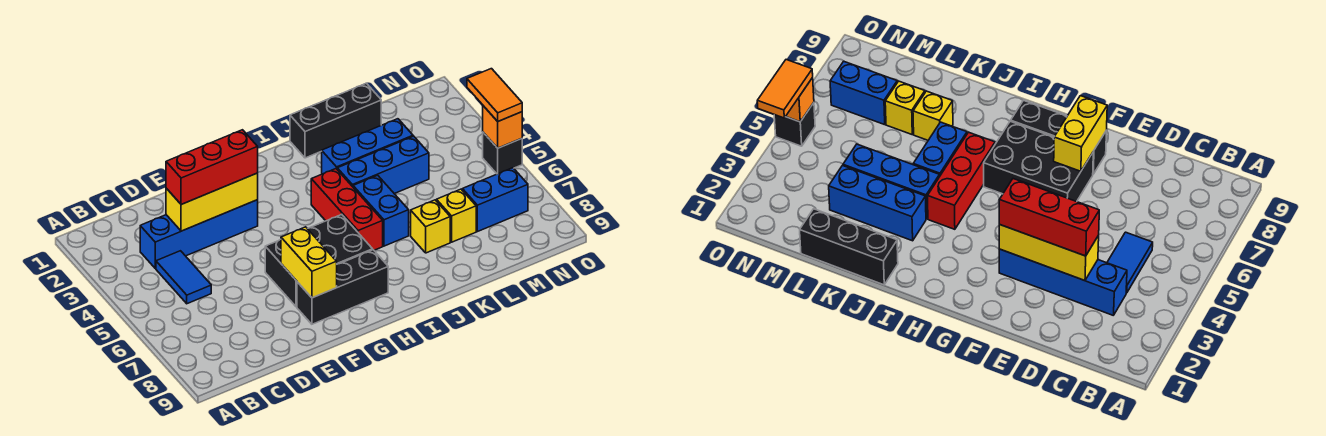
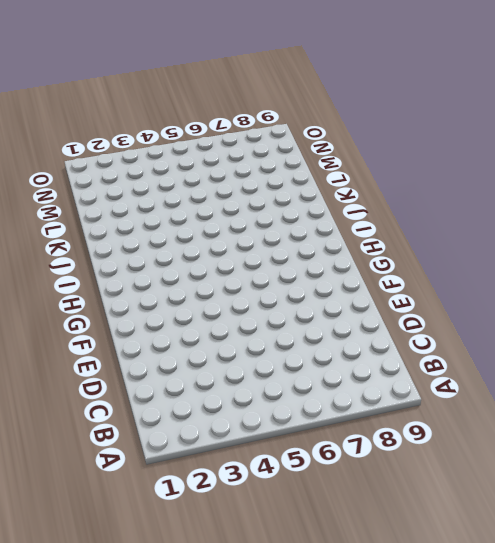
none -> blue 1x4 brick [140,200,258,268]
none -> blue 1x2 tile [156,251,211,304]
none -> black 2x3 brick [265,215,373,307]

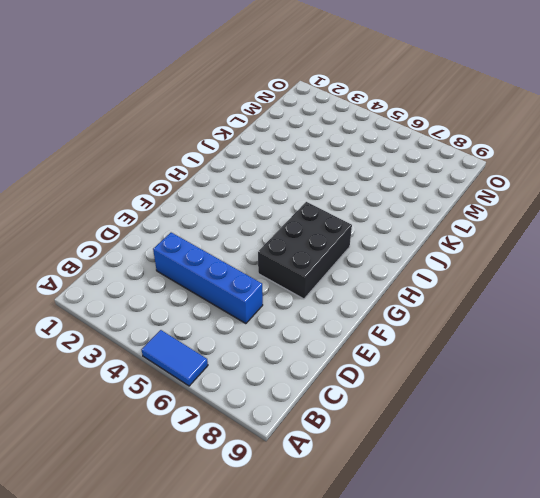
blue 1x2 tile [142,330,208,386] -> blue 1x2 tile moved to [156,251,211,304]
blue 1x4 brick [153,233,263,324] -> blue 1x4 brick turned to [140,200,258,268]
none -> black 1x3 brick [297,250,388,324]
none -> red 1x3 brick [311,169,383,250]
none -> black 1x3 brick [290,83,381,158]

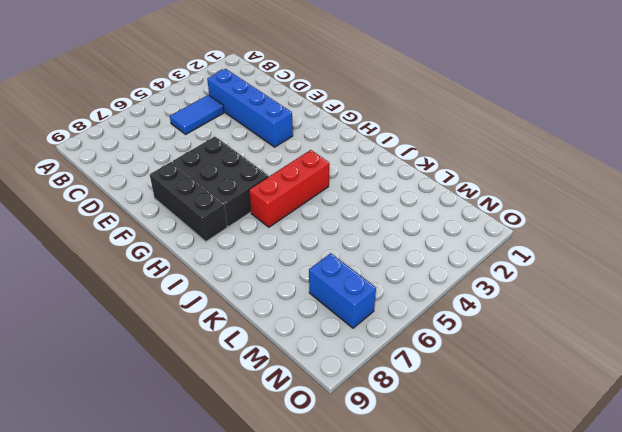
none -> black 1x3 brick [290,83,381,158]
none -> blue 1x3 brick [322,119,413,174]
none -> blue 1x3 brick [337,136,429,194]

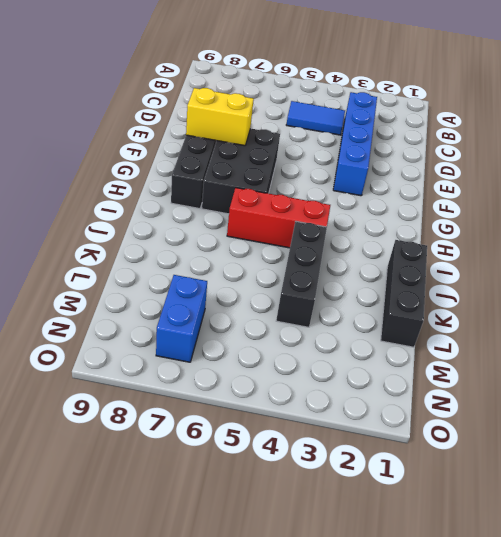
black 1x3 brick [276,221,327,327] -> blue 1x3 brick [337,136,429,194]
none -> blue 1x3 brick [322,119,413,174]
none -> blue 1x2 brick [353,175,409,246]
none -> yellow 1x1 brick [411,200,450,253]

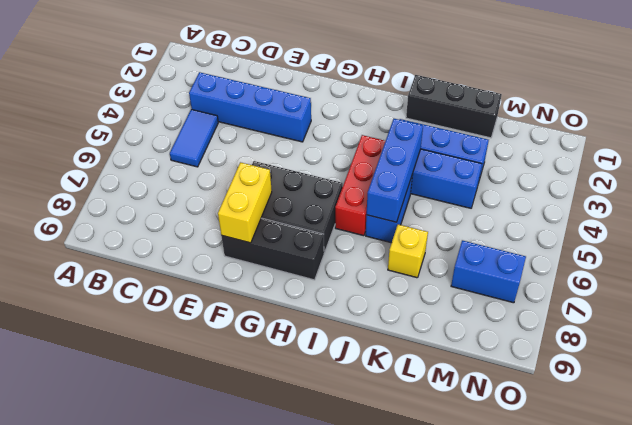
blue 1x3 brick [367,119,423,222] -> none
none -> yellow 1x1 brick [437,189,476,242]
none -> black 1x1 brick [483,132,522,174]
none -> yellow 1x3 brick [166,173,258,231]

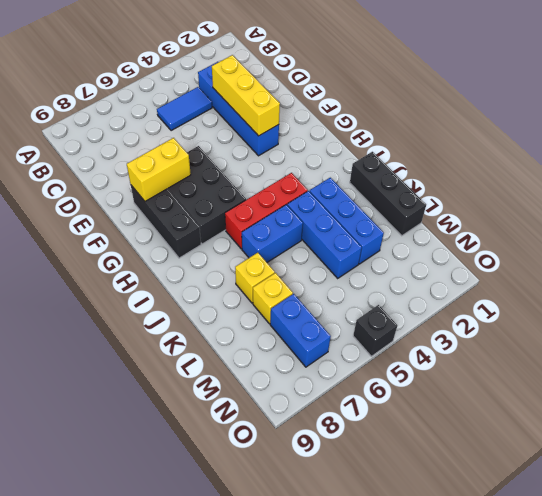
none -> orange 1x1 brick [483,106,522,148]
none -> red 1x3 brick [166,130,258,205]
none -> orange 1x2 tile [467,69,522,121]

